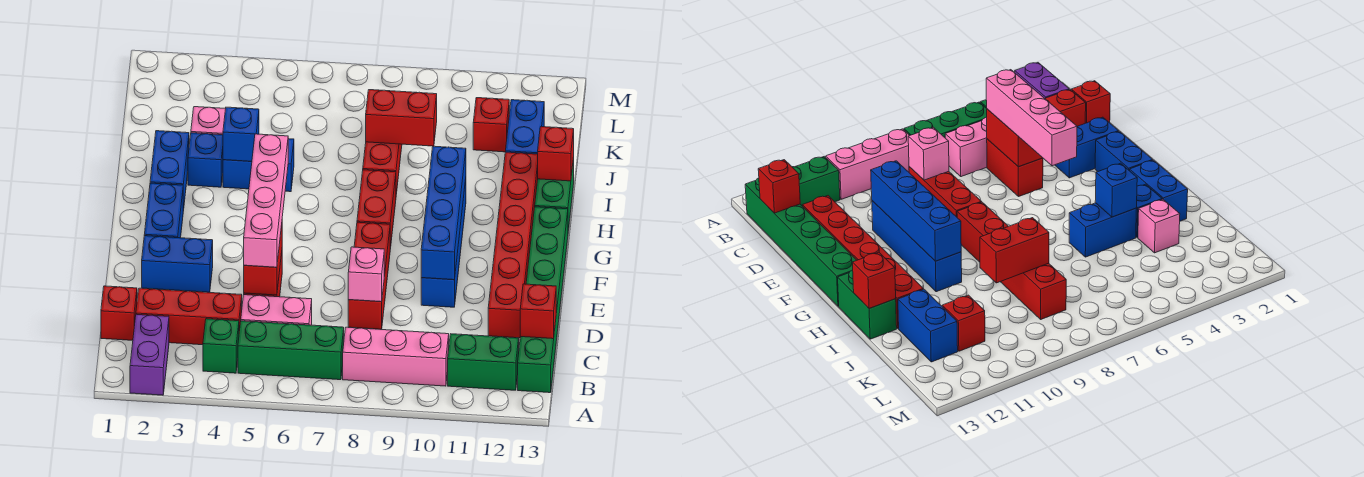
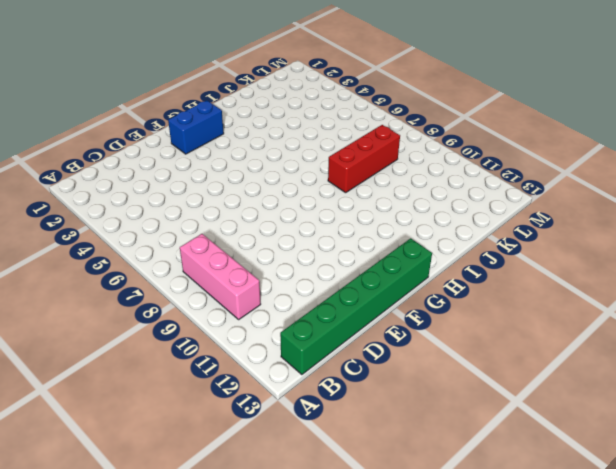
none -> purple 1x2 brick [130,314,169,395]
none -> green 1x1 brick [203,319,239,373]
none -> green 1x3 brick [238,321,344,380]
none -> green 1x2 brick [448,334,519,390]

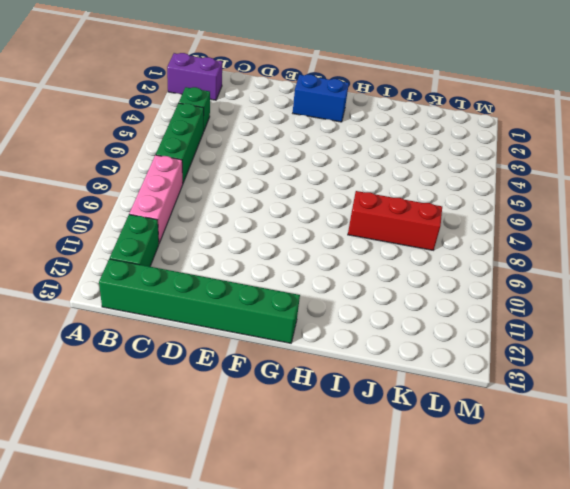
none -> red 1x1 brick [101,286,137,340]
none -> red 1x3 brick [136,288,242,345]
none -> pink 1x2 brick [241,295,312,325]
none -> red 1x2 brick [987,139,1043,197]

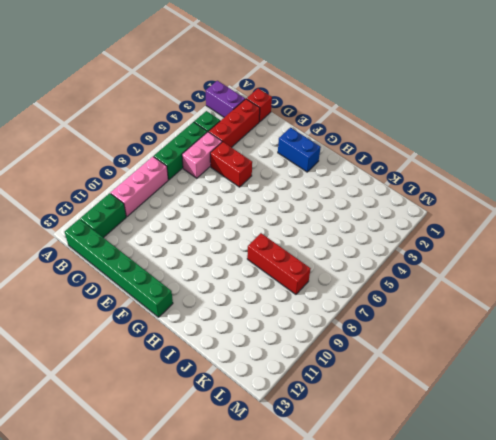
none -> red 1x3 brick [348,222,390,329]
none -> red 1x6 brick [488,152,538,338]
none -> blue 1x2 brick [142,236,213,292]
none -> blue 1x4 brick [421,179,466,307]

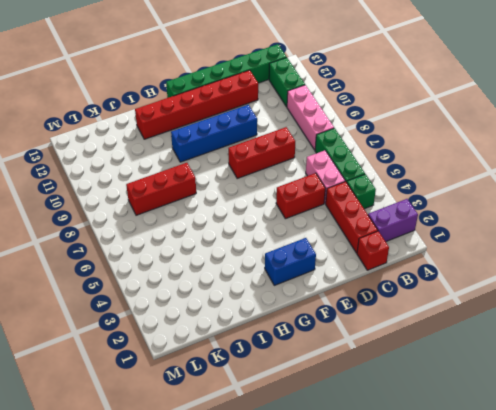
none -> blue 1x2 brick [142,236,213,292]
none -> red 1x2 brick [357,170,396,249]
none -> blue 1x2 brick [150,131,189,211]
none -> green 1x2 brick [535,158,574,231]

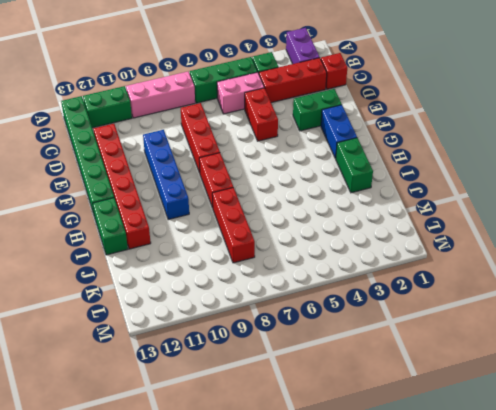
green 1x2 brick [293,89,342,131] -> blue 1x2 brick [142,236,213,292]
green 1x2 brick [335,138,373,193] -> blue 1x2 brick [150,131,189,211]
none -> blue 1x1 brick [188,133,223,187]
none -> blue 1x2 brick [223,139,294,192]
none -> pink 1x1 brick [191,107,226,135]
none -> blue 1x2 brick [506,100,544,154]

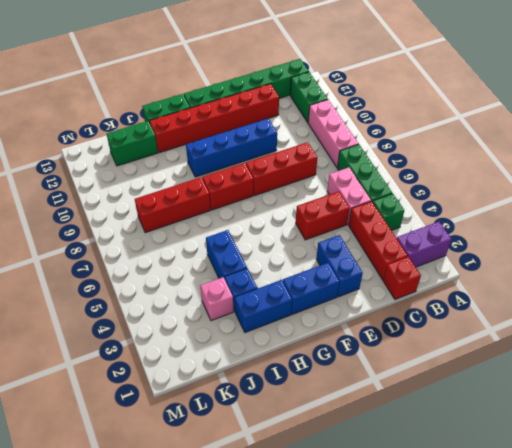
green 1x2 brick [107,121,158,166] -> blue 1x2 brick [506,100,544,154]
none -> red 1x1 brick [473,98,509,152]
none -> red 1x1 brick [520,284,556,339]
none -> red 1x2 brick [244,225,282,295]
none -> pink 1x1 brick [348,247,384,302]

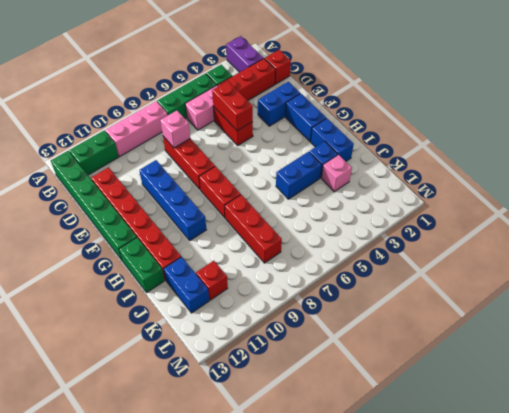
none -> red 1x1 brick [520,284,556,339]
none -> blue 1x4 brick [421,146,466,280]
none -> blue 1x1 brick [223,107,259,161]
none -> red 1x1 brick [538,127,574,181]

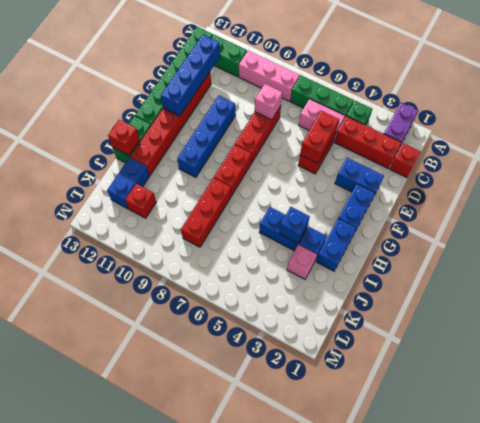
blue 1x4 brick [161,35,220,116] -> blue 1x4 brick moved to [421,146,466,280]
none -> red 1x1 brick [520,284,556,339]
none -> red 1x2 brick [366,90,437,146]
none -> pink 1x4 brick [244,134,288,267]

